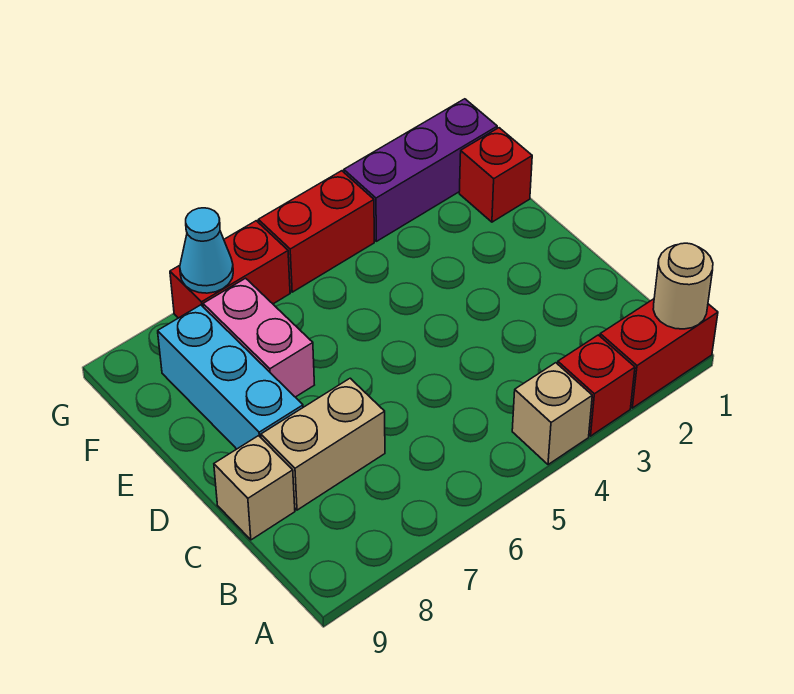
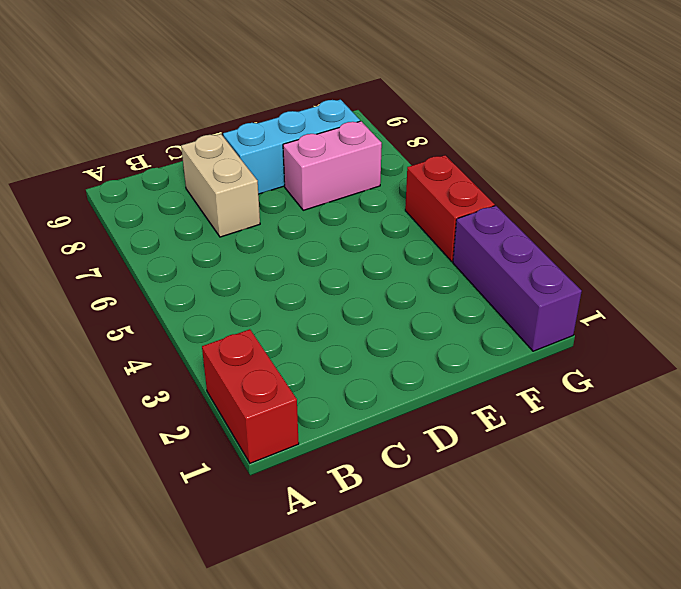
none -> red 1x1 brick [558,335,635,436]
none -> tan 1x1 brick [512,363,592,465]
none -> tan 1x1 brick [214,436,295,540]

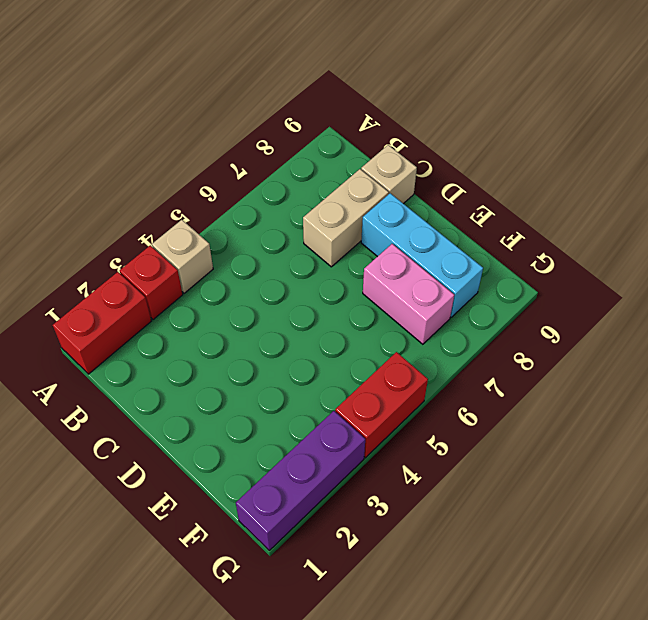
none -> red 1x1 brick [459,128,532,222]
none -> red 1x2 brick [170,221,290,318]
none -> tan 1x1 round brick [653,243,713,329]

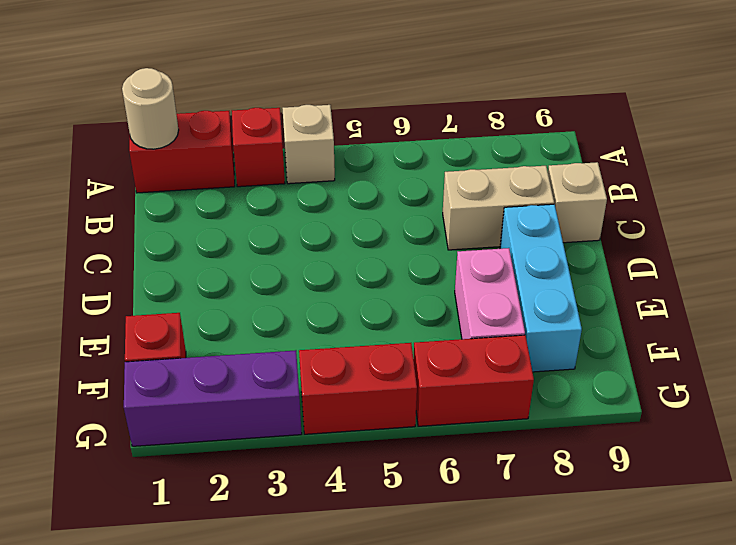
none -> cyan 1x1 cone [180,208,233,293]

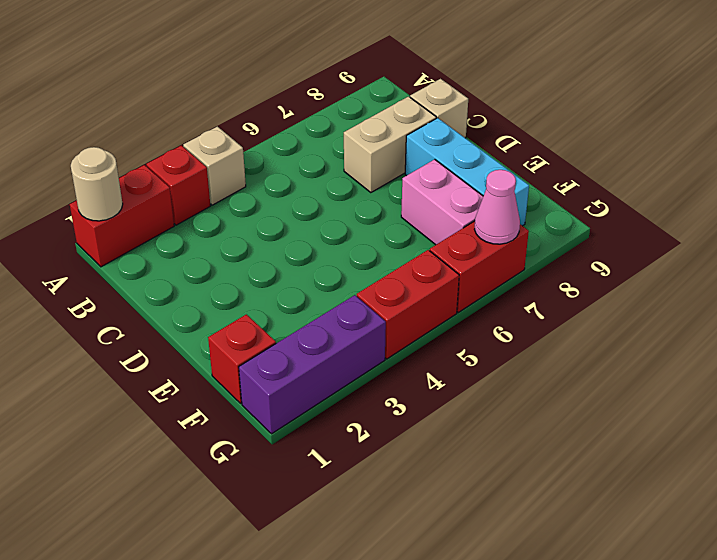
pink 1x1 cone [474,170,520,244] -> cyan 1x1 cone [180,208,233,293]

